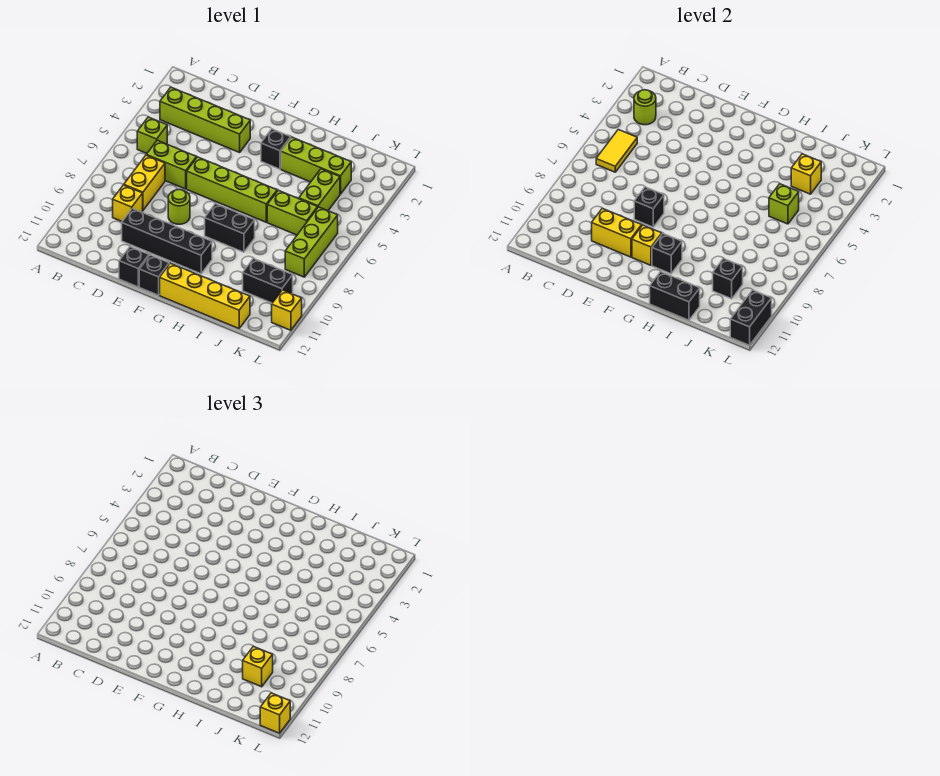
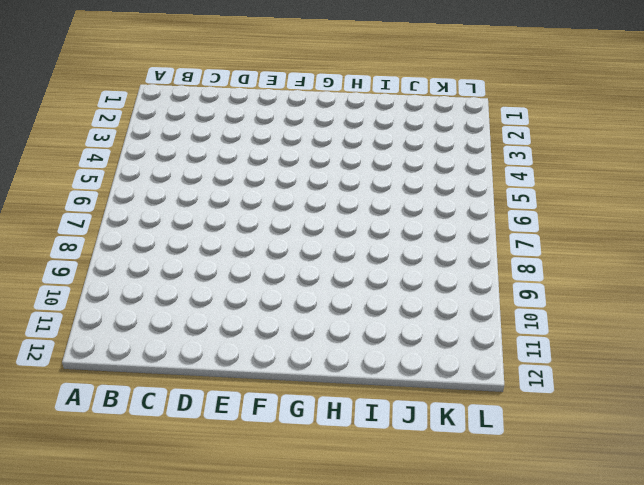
none -> lime 1x4 brick [160,87,250,152]
none -> lime 1x1 brick [137,117,167,153]
none -> lime 1x2 brick [147,140,196,189]
none -> yellow 1x2 brick [124,155,165,210]

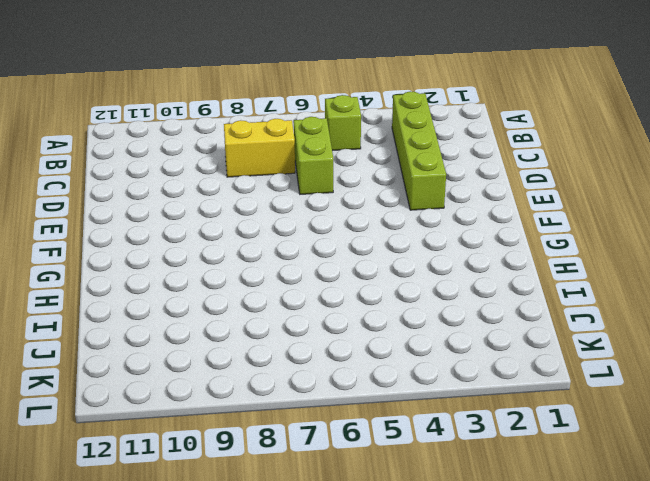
none -> yellow 1x1 brick [113,185,143,221]
none -> black 1x4 brick [122,208,212,274]
none -> lime 1x4 brick [187,157,277,222]
none -> lime 1x1 round brick [168,190,190,224]

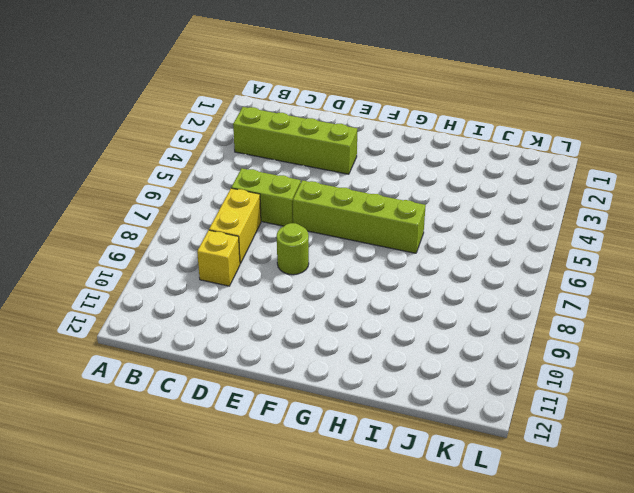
none -> lime 1x1 brick [137,117,167,153]
none -> black 1x4 brick [122,208,212,274]
none -> black 1x1 brick [119,247,149,287]
none -> black 1x1 brick [139,255,169,295]

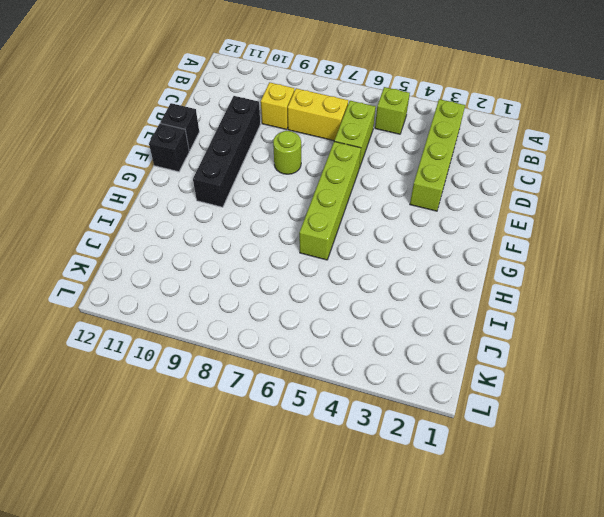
none -> black 1x1 brick [261,129,291,169]
none -> black 1x2 brick [205,204,255,252]
none -> yellow 1x4 brick [160,263,250,328]
none -> lime 1x3 brick [281,137,351,194]

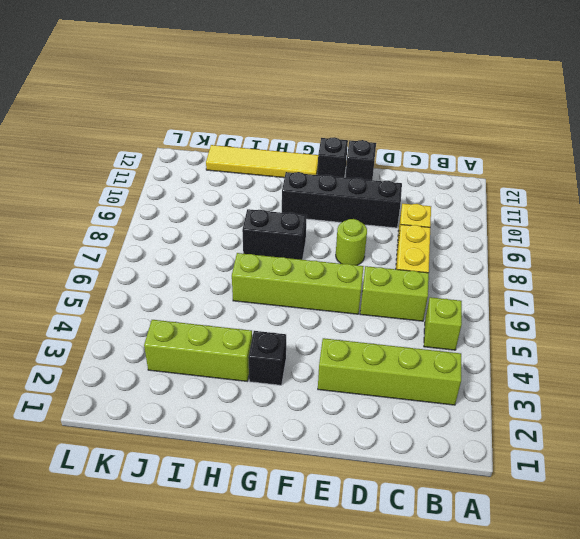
yellow 1x4 tile [206,145,318,178] -> yellow 1x4 brick [160,263,250,328]
none -> lime 1x2 brick [267,190,318,235]
none -> lime 1x2 brick [299,169,340,211]
none -> black 1x2 brick [243,258,293,303]
none -> lime 1x3 brick [285,207,338,277]

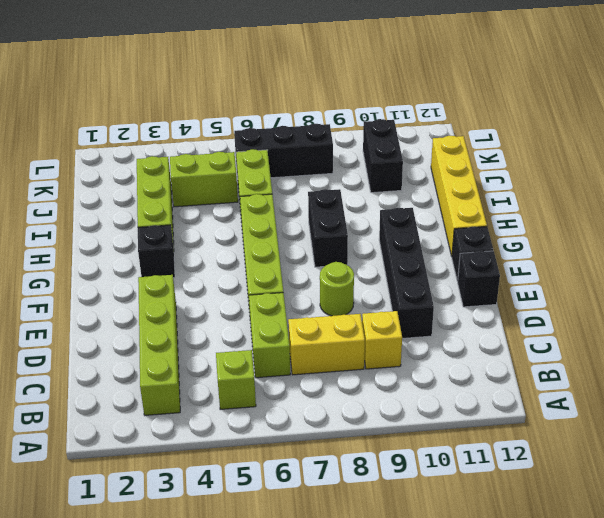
black 1x3 brick [234,124,333,178] -> lime 1x3 brick [285,207,338,277]
none -> yellow 1x1 brick [272,290,302,330]
none -> lime 1x1 round brick [634,90,656,125]
none -> yellow 1x2 tile [596,130,637,172]
none -> yellow 1x2 brick [592,208,642,257]

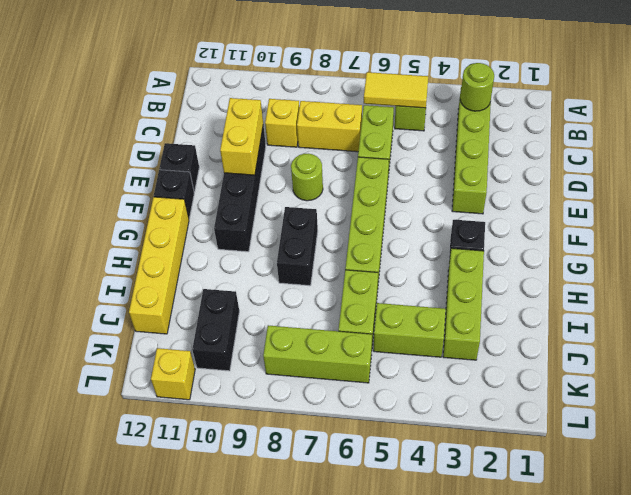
none -> black 1x1 brick [634,187,664,227]
none -> yellow 1x1 brick [632,225,662,265]
none -> black 1x1 brick [652,234,682,274]
none -> black 1x2 brick [650,272,700,320]

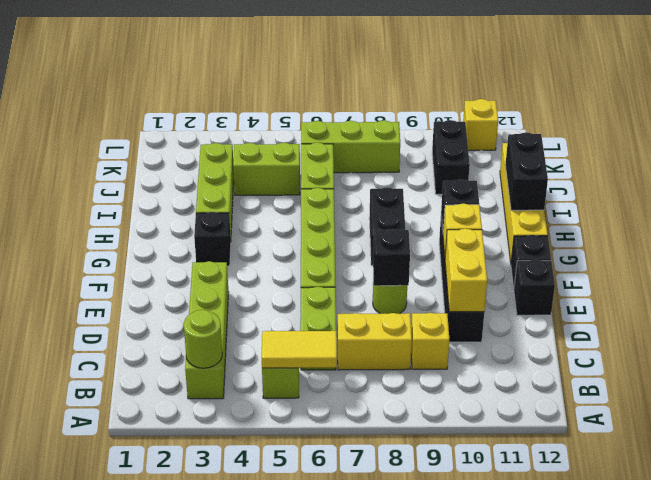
none -> yellow 1x1 brick [791,154,821,194]
none -> lime 1x1 brick [769,184,799,224]
none -> black 1x1 brick [713,258,743,299]
none -> black 1x2 brick [730,290,772,345]

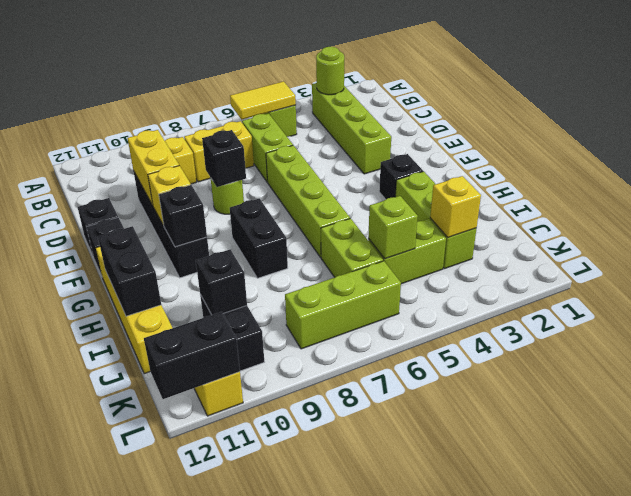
none -> yellow 1x1 brick [243,646,273,687]
none -> yellow 1x1 brick [260,693,290,733]

